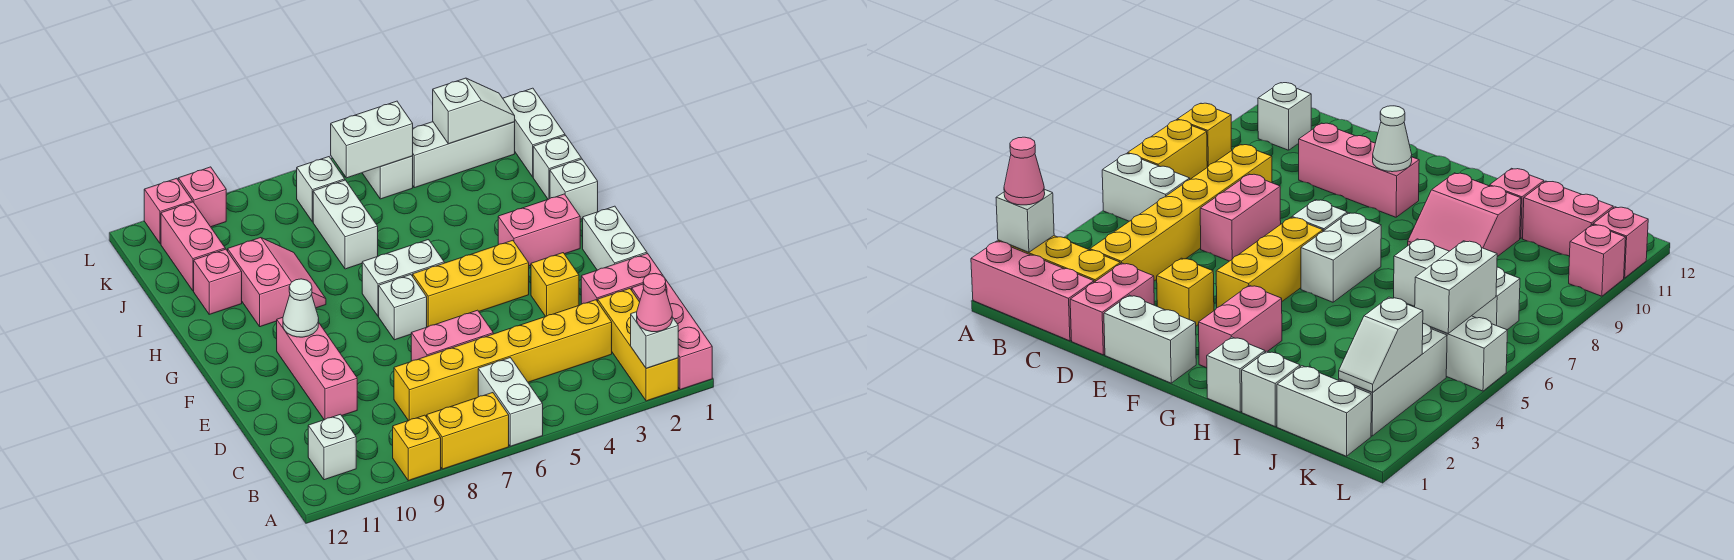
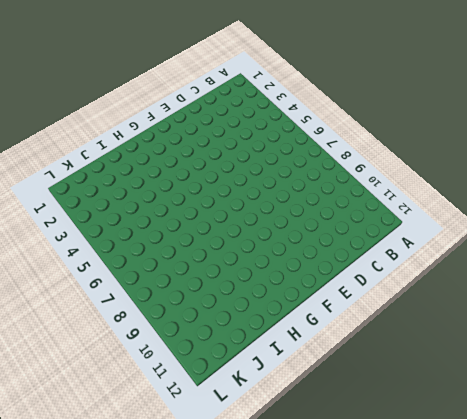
none -> pink 1x3 brick [632,279,712,390]
none -> yellow 1x3 brick [598,289,678,401]
none -> white 1x2 brick [478,358,543,446]
none -> yellow 1x2 brick [427,393,509,469]

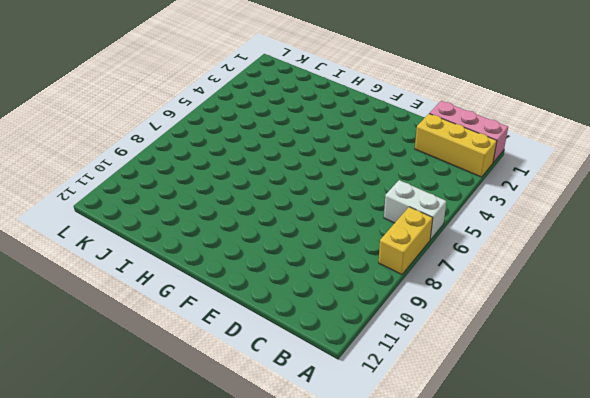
none -> yellow 1x1 brick [393,415,441,481]
none -> white 1x1 brick [308,414,356,480]
none -> yellow 1x6 brick [394,300,612,421]
none -> pink 1x2 brick [581,254,663,304]

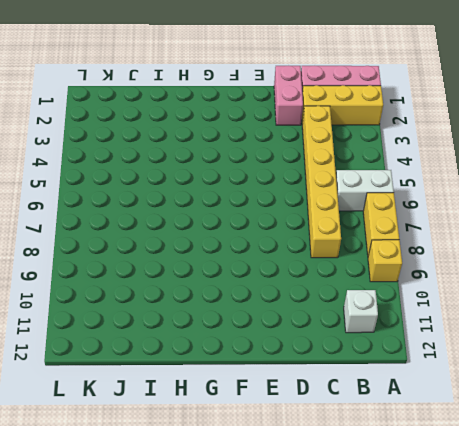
none -> pink 1x2 brick [411,310,493,361]
none -> pink 1x3 brick [277,317,357,420]
none -> white 1x2 brick [583,206,647,270]
none -> yellow 1x1 brick [531,253,579,316]

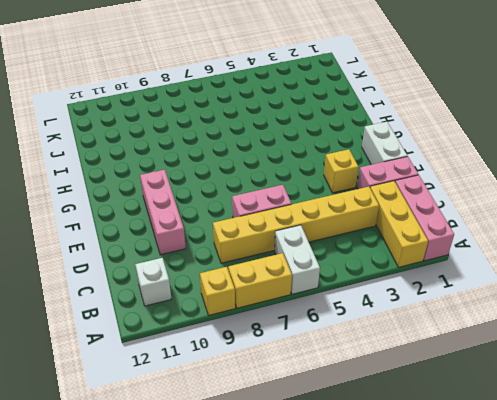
none -> yellow 1x3 brick [413,240,529,327]
none -> white 1x1 brick [379,275,427,340]
none -> pink 1x2 brick [498,194,580,266]
none -> white 1x2 brick [362,240,444,316]

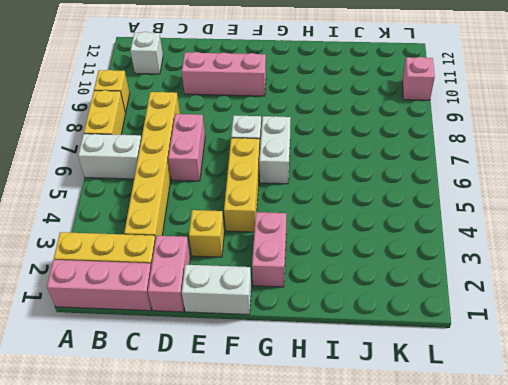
none -> white 1x1 brick [550,159,598,219]
none -> pink 2x2 slope [228,238,326,327]
none -> white 1x1 brick [533,135,581,199]
none -> white 1x2 brick [313,180,378,269]

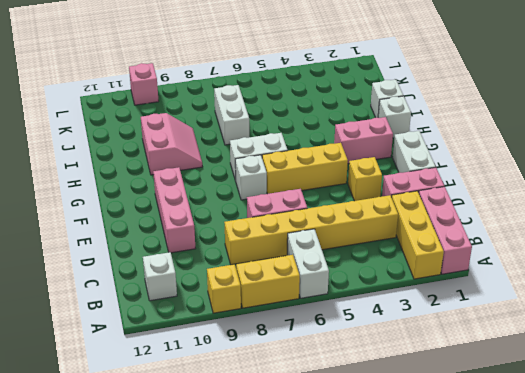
none -> pink 1x1 brick [194,249,242,314]
none -> white 1x2 brick [503,88,565,177]
none -> pink 1x2 brick [161,202,225,291]
none -> white 1x3 brick [413,122,515,188]

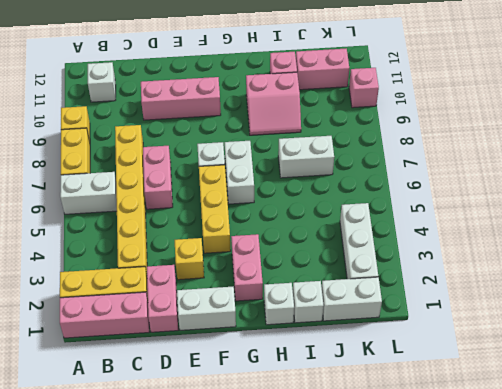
none -> white 1x2 brick [363,156,413,199]
none -> white 1x1 brick [297,157,345,222]
none -> pink 1x1 brick [144,178,192,244]
none -> white 1x1 brick [631,312,678,368]

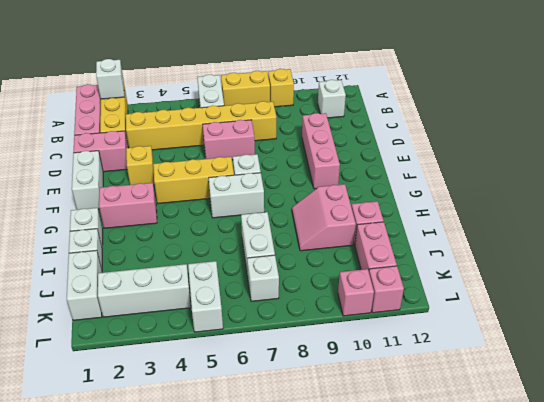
none -> white 1x1 cone [283,279,319,337]
none -> white 1x2 slope [433,78,515,144]
none -> white 1x2 brick [331,101,413,178]
none -> pink 1x1 cone [637,273,672,332]

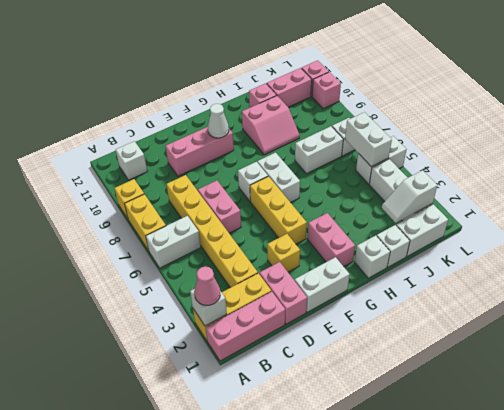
white 1x2 slope [382,170,437,223] -> white 1x2 slope turned to [433,78,515,144]

